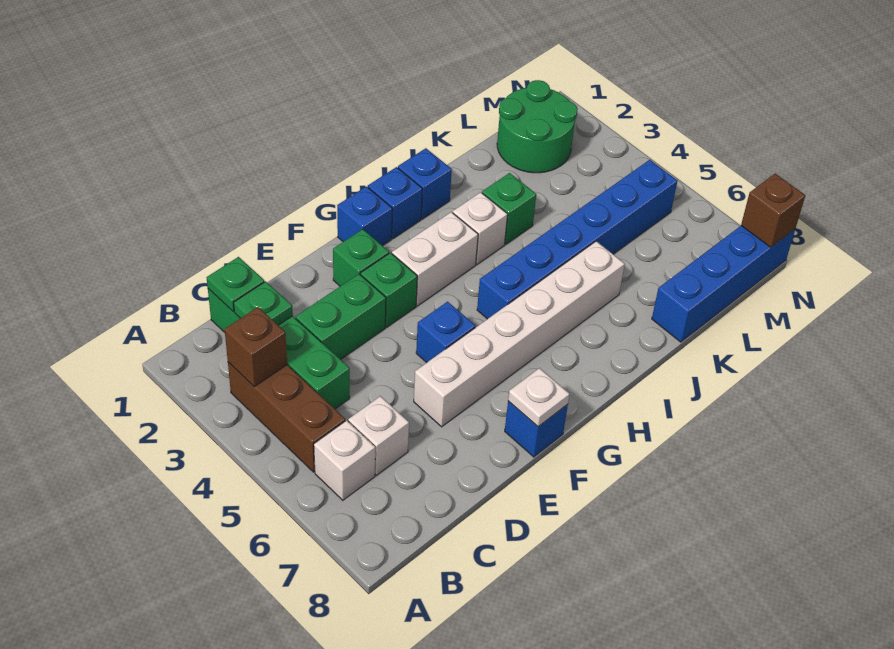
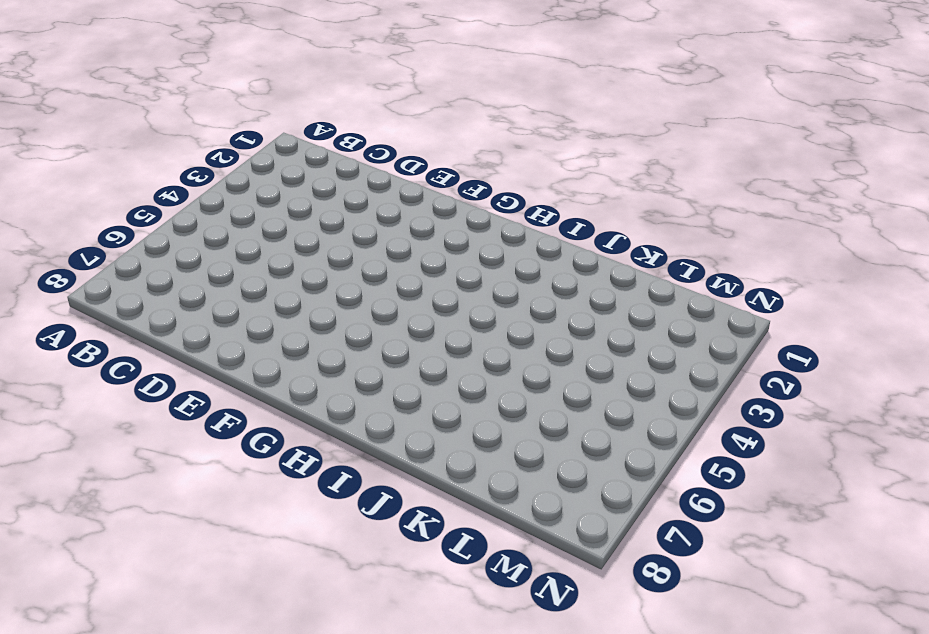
none -> brown 1x3 brick [228,362,345,472]
none -> white 1x1 brick [314,420,375,500]
none -> green 1x4 brick [208,289,350,409]

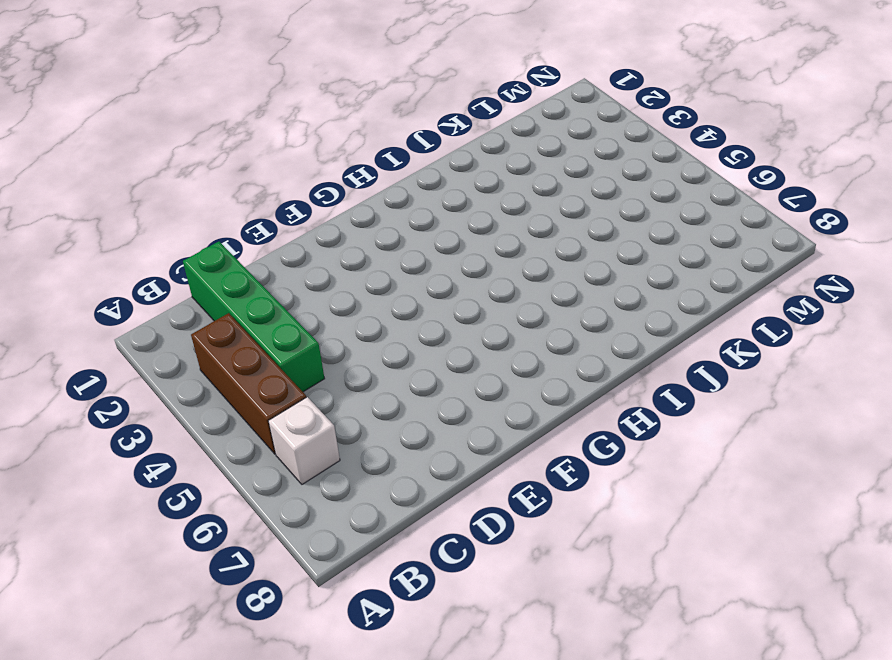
none -> white 1x1 brick [348,396,409,475]
none -> green 1x2 brick [296,274,386,360]
none -> white 1x6 brick [414,241,625,427]

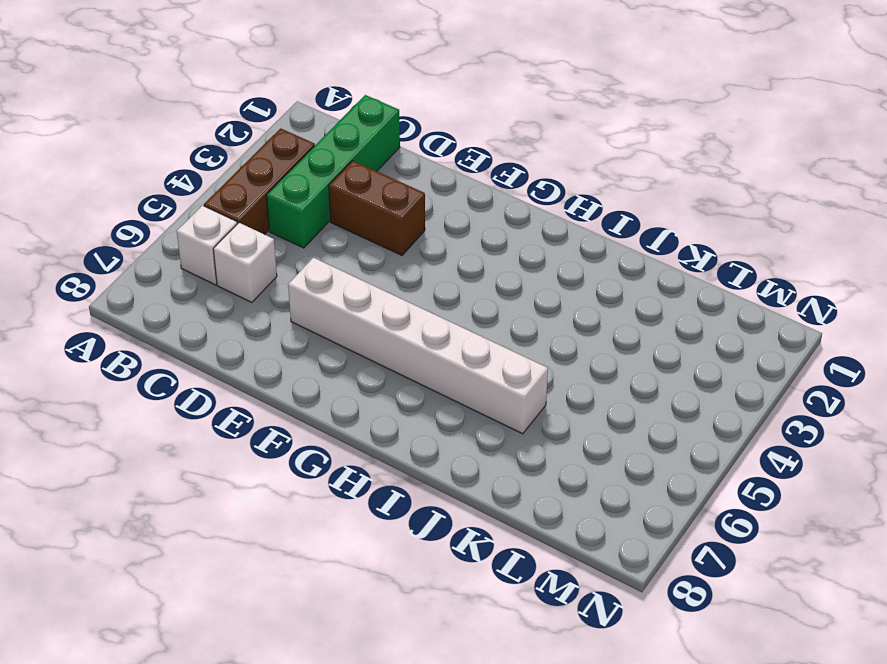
brown 1x2 brick [329,161,425,255] -> green 1x2 brick [296,274,386,360]
none -> green 1x1 brick [333,229,389,286]
none -> green 1x1 brick [361,253,417,327]
none -> blue 1x1 brick [416,302,476,363]

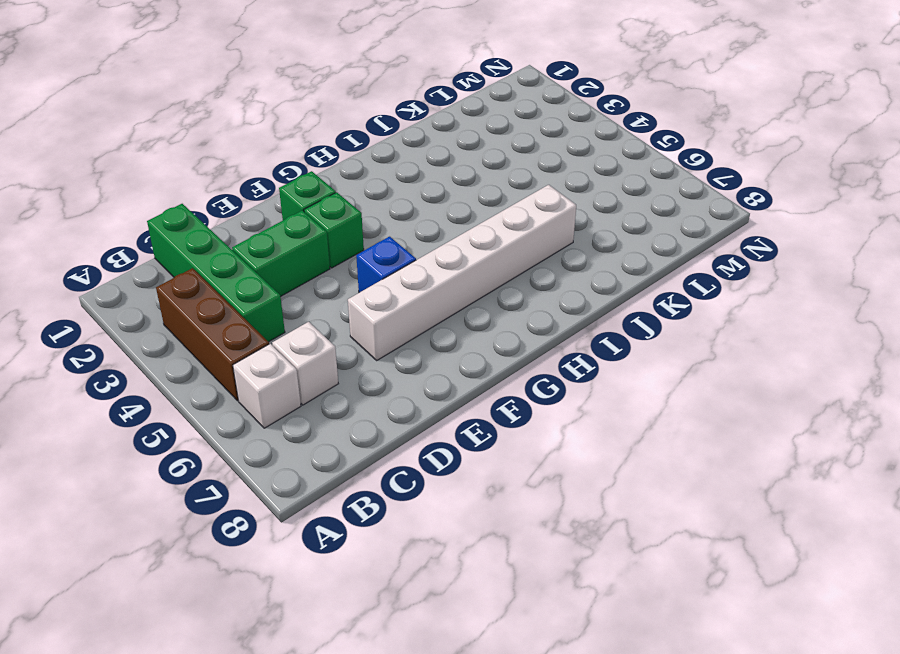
none -> blue 1x1 brick [505,401,568,457]
none -> blue 1x1 brick [337,186,392,246]
none -> white 1x2 brick [392,212,478,306]

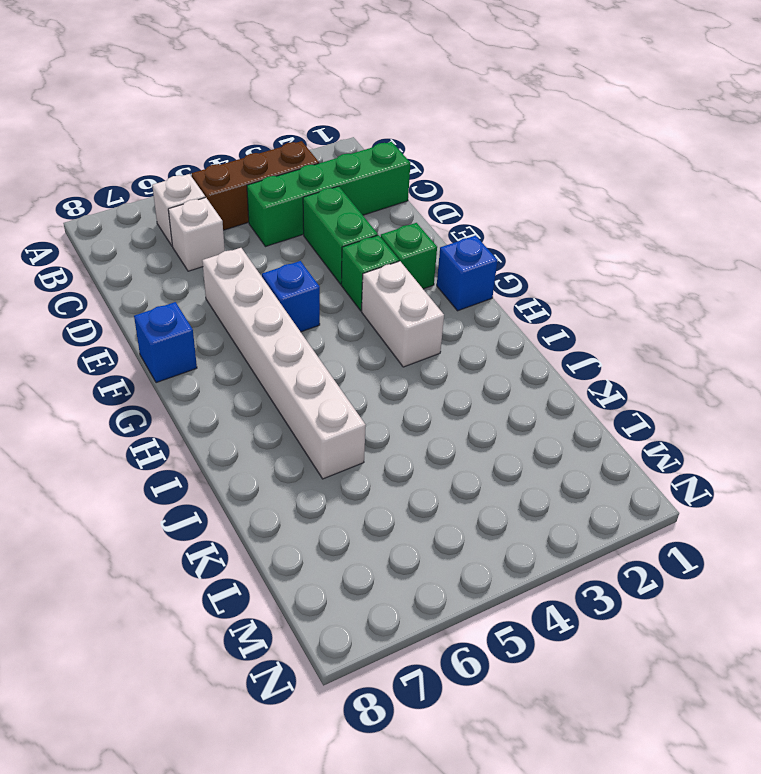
none -> blue 1x1 brick [368,167,422,239]
none -> blue 1x6 brick [477,160,678,319]
none -> blue 1x1 brick [398,148,452,219]

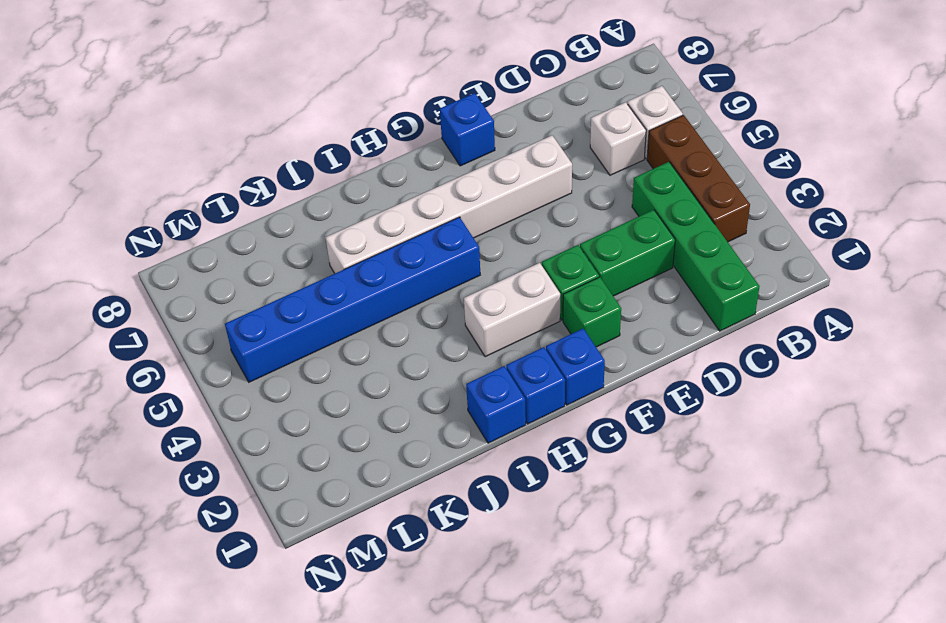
none -> blue 1x1 brick [416,302,476,363]
none -> white 1x1 brick [453,192,508,264]
none -> green 1x1 brick [482,173,536,244]

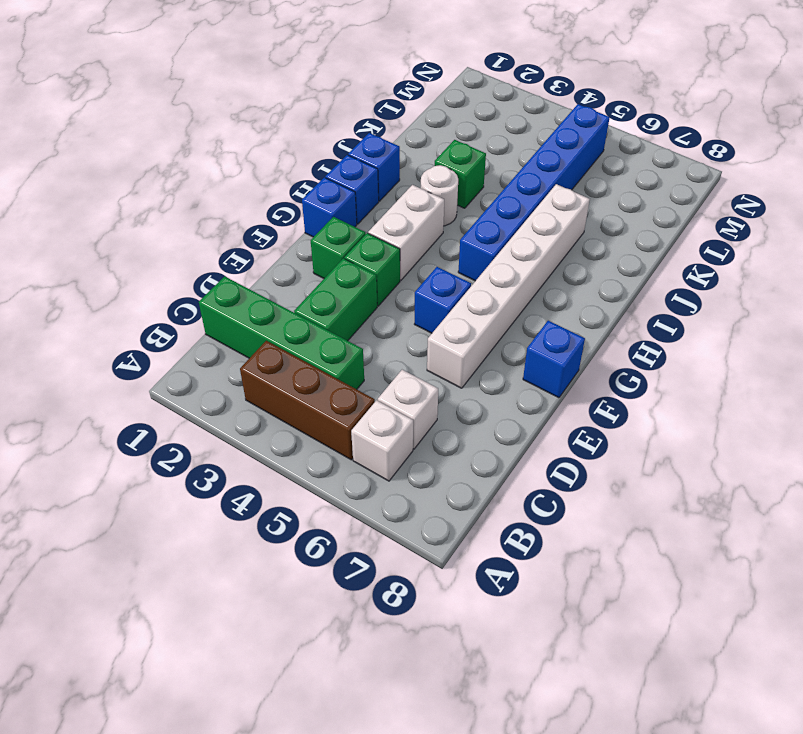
white 1x1 round brick [421,165,458,226] -> white 1x1 brick [453,192,508,264]
none -> blue 1x4 brick [652,226,795,342]
none -> green 2x2 round brick [497,80,578,173]
none -> brown 1x1 brick [225,307,287,387]

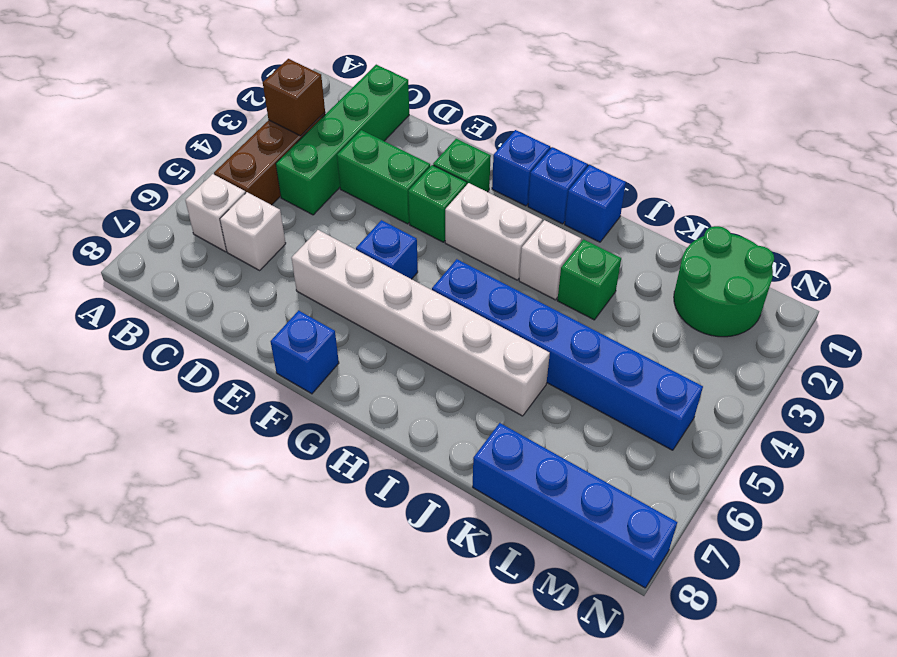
none -> green 1x1 plate [207,257,265,311]
none -> green 1x1 plate [234,281,293,325]
none -> white 1x1 plate [508,368,570,427]

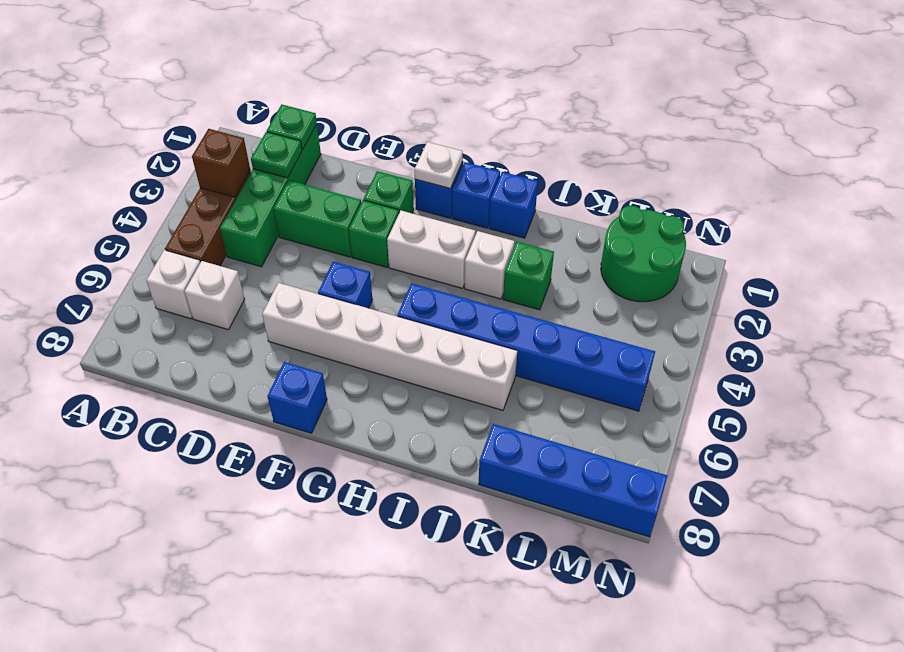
white 1x1 plate [414,142,463,189] -> white 1x1 plate moved to [508,368,570,427]
none -> brown 1x1 brick [741,174,805,247]

